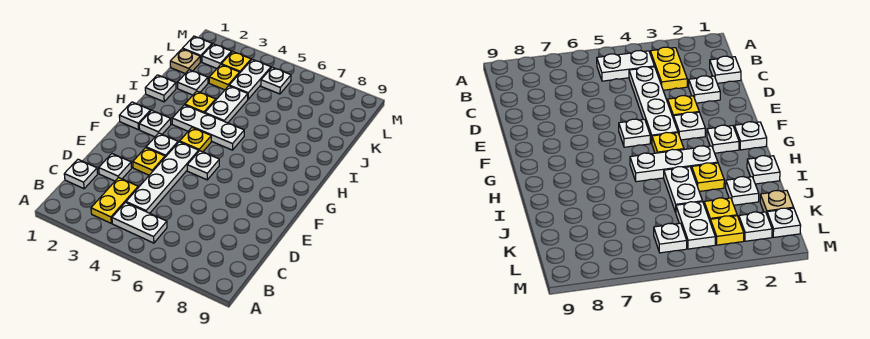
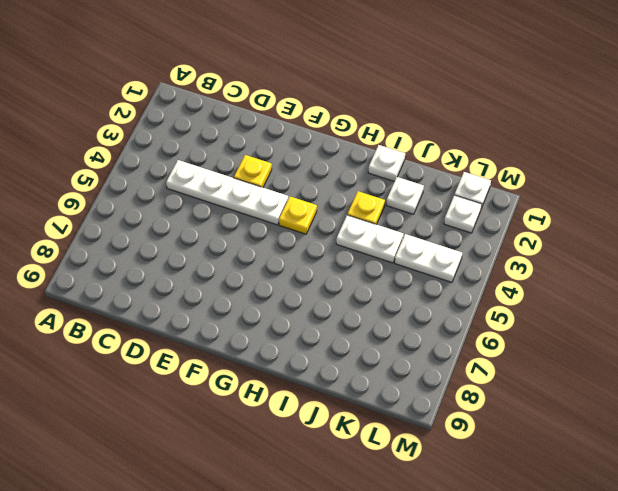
none -> yellow 1x2 plate [91,177,138,223]
none -> white 1x2 plate [112,203,167,243]
none -> white 1x1 plate [64,159,98,189]

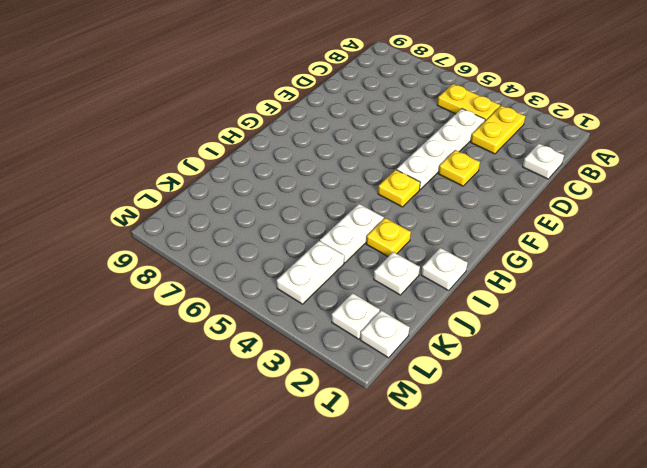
yellow 1x2 plate [437,84,500,121] -> white 1x2 plate [112,203,167,243]
none -> white 1x1 plate [99,154,132,181]
none -> white 1x1 plate [146,133,178,157]
none -> white 1x1 plate [187,151,219,180]

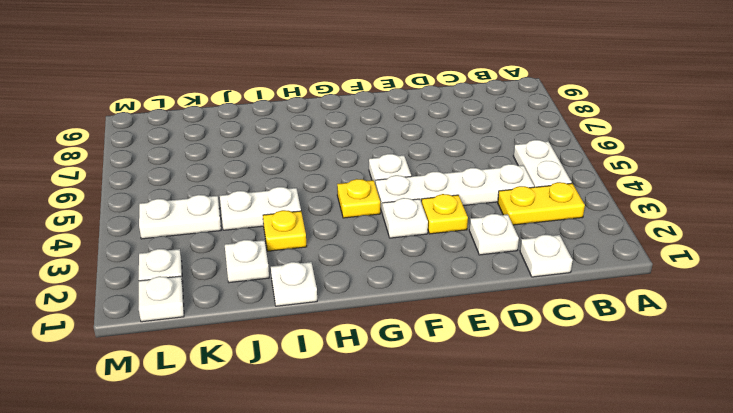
none -> white 1x1 plate [119,102,151,130]
none -> white 1x1 plate [139,110,171,137]
none -> white 1x3 plate [172,105,244,150]

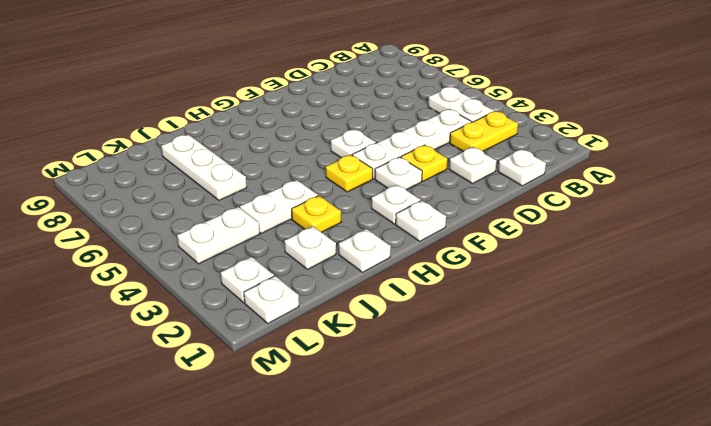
white 1x3 plate [161,135,247,200] -> white 1x3 plate moved to [172,105,244,150]
none -> tan 1x1 plate [170,49,200,74]
none -> yellow 1x1 plate [209,65,240,90]
none -> yellow 1x1 plate [221,52,251,72]

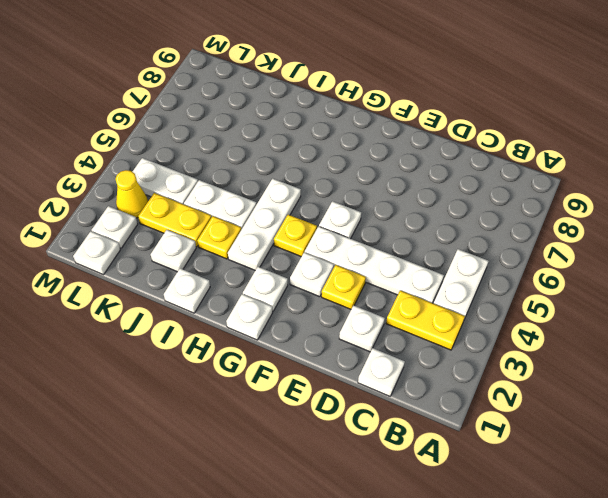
yellow 1x2 plate [138,193,211,247] -> yellow 1x1 plate [209,65,240,90]
yellow 1x1 cone [116,170,148,218] -> yellow 1x1 plate [221,52,251,72]
none -> tan 1x1 plate [170,49,200,74]
none -> white 1x1 plate [261,67,291,94]

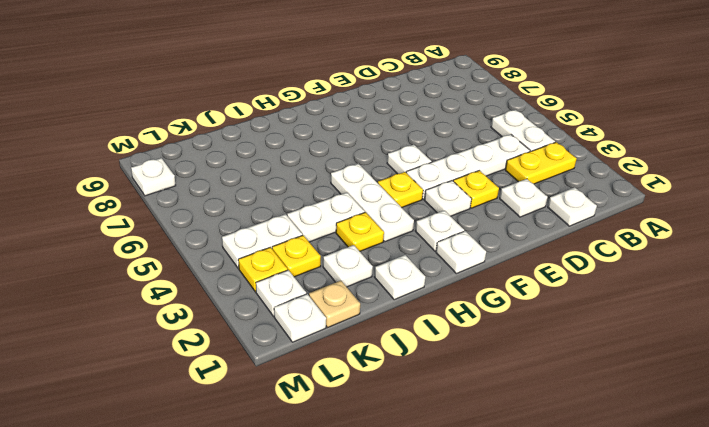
white 1x1 plate [131,158,176,196] -> white 1x1 plate moved to [261,67,291,94]

